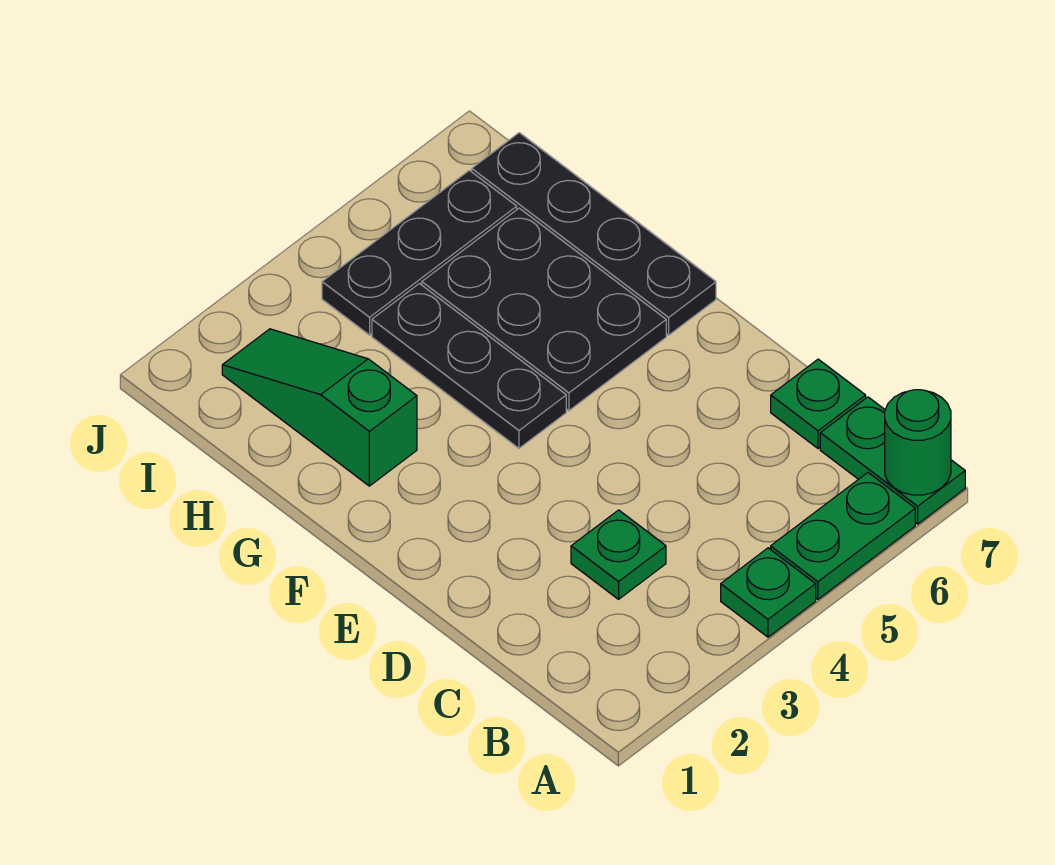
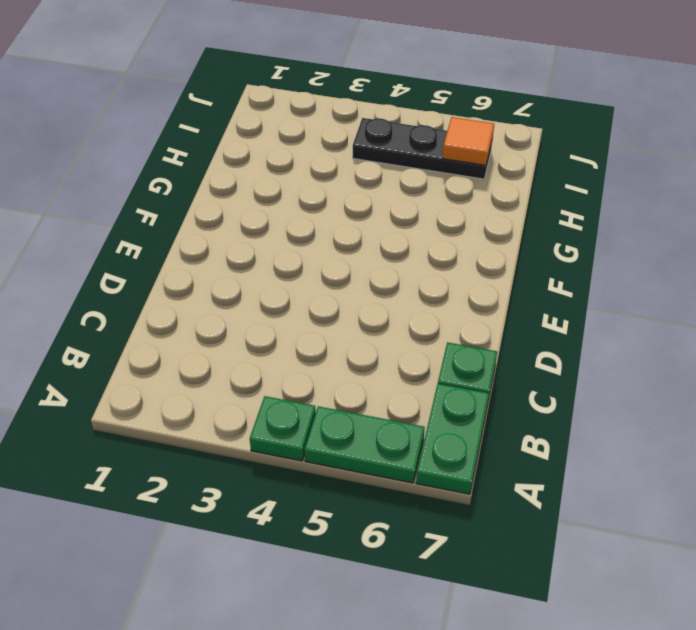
orange 1x1 tile [443,117,494,165] -> none
none -> green 1x1 plate [571,510,666,599]
none -> black 1x3 plate [372,284,566,448]

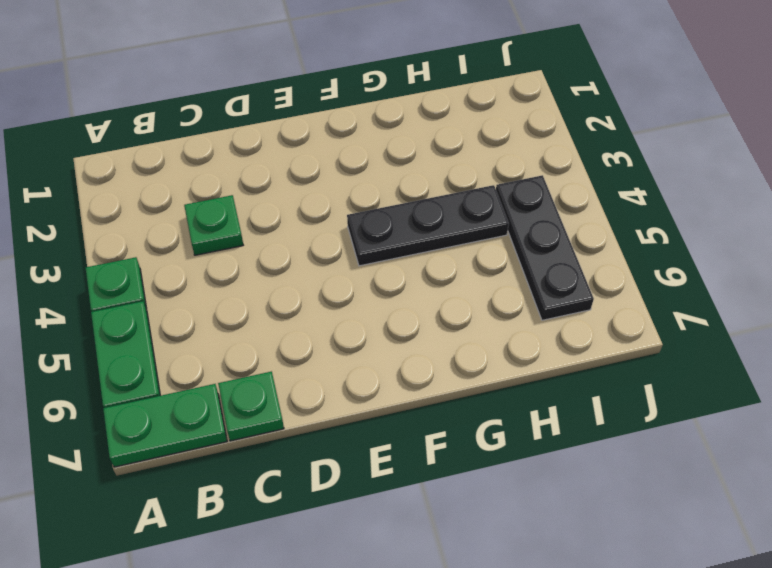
none -> black 2x3 plate [422,208,666,411]
none -> black 1x4 plate [472,133,716,335]

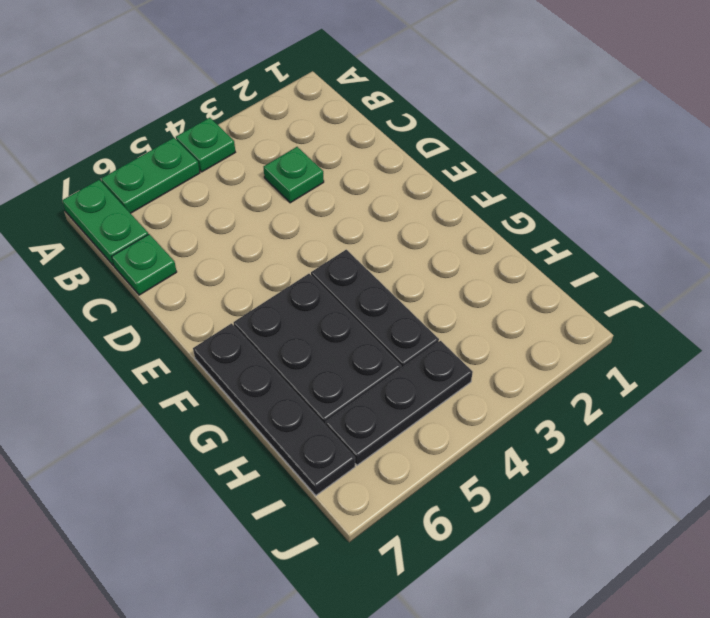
none -> green 1x3 slope [222,329,417,486]
none -> green 1x1 round brick [885,390,951,495]

